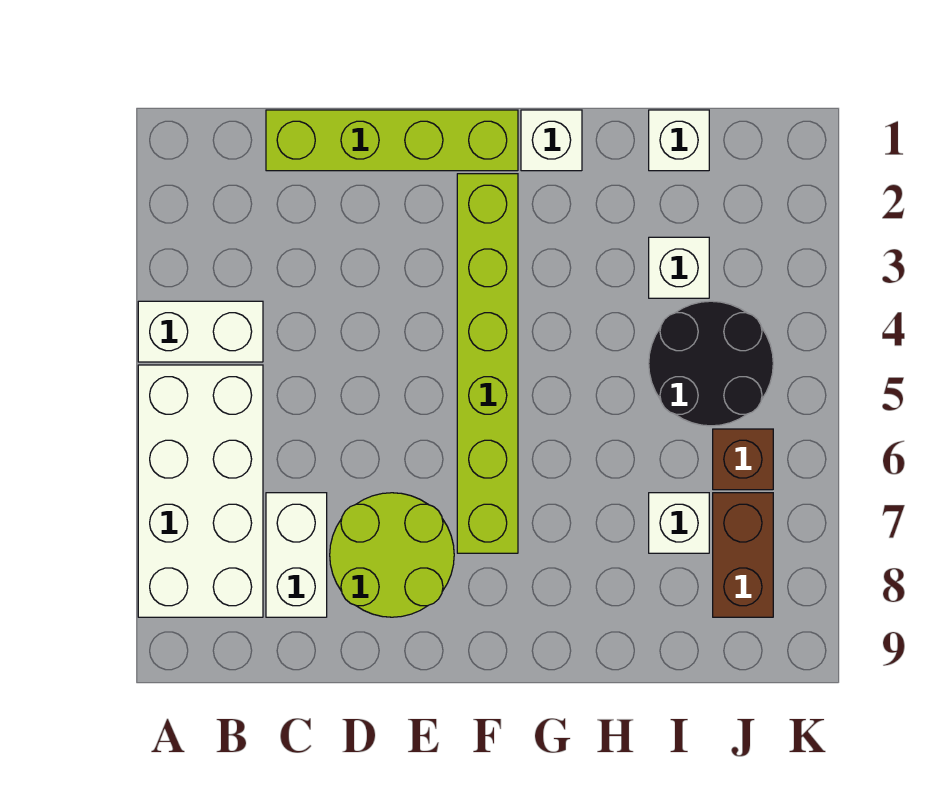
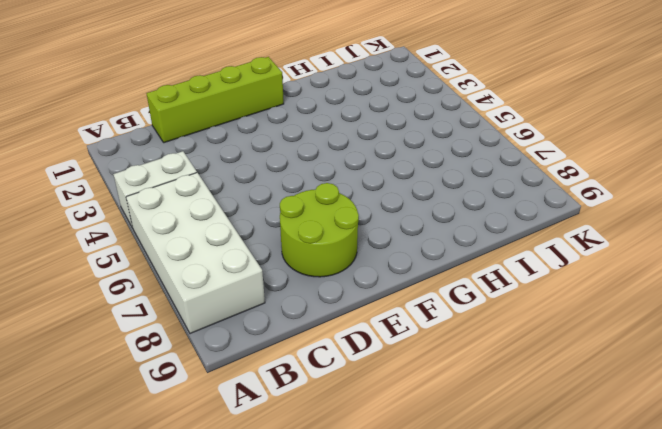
none -> white 1x2 brick [266,493,327,617]
none -> lime 1x6 brick [457,174,518,553]
none -> white 1x1 brick [521,110,582,171]

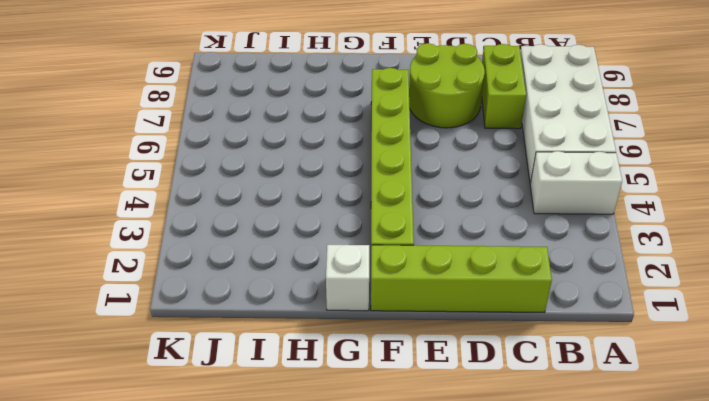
lime 1x2 brick [482,44,526,129] -> white 1x2 brick [266,493,327,617]
none -> white 1x1 brick [649,110,709,171]
none -> white 1x1 brick [649,237,709,298]
none -> black 2x2 round brick [649,301,773,426]

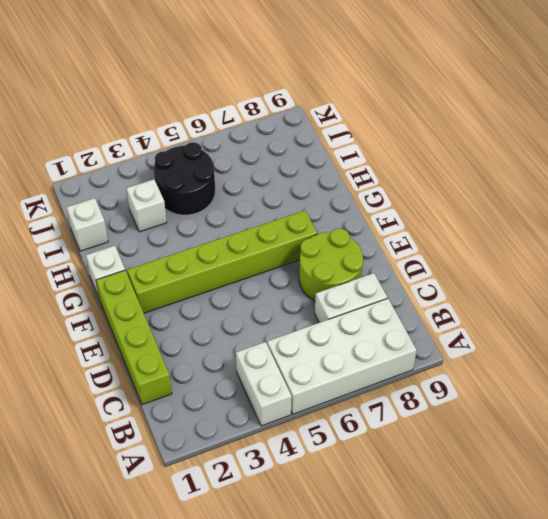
none -> white 1x1 brick [649,493,709,553]
none -> brown 1x1 brick [713,429,773,490]
none -> brown 1x2 brick [713,493,773,617]

